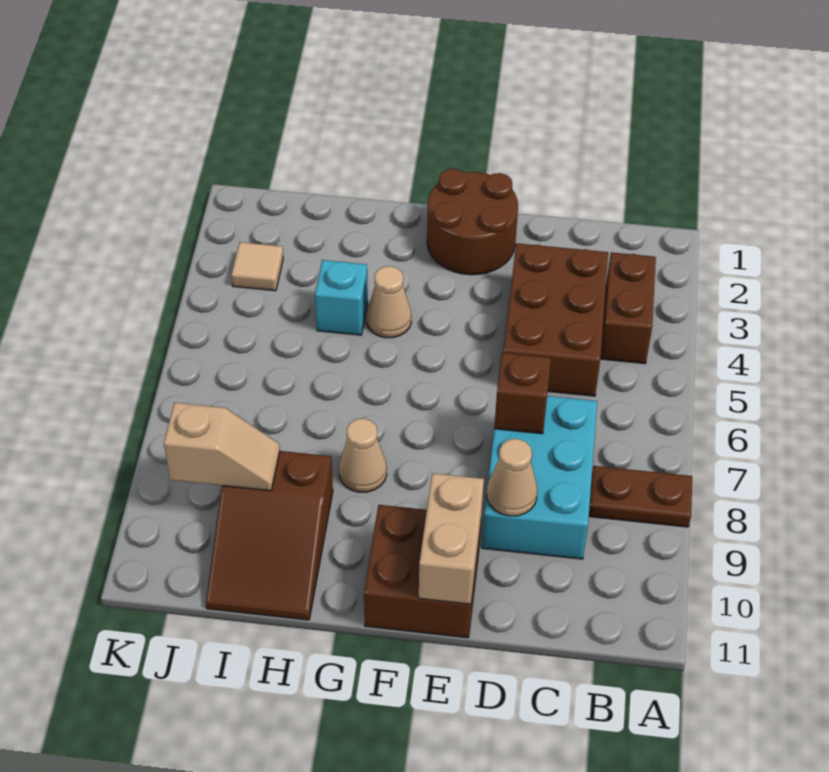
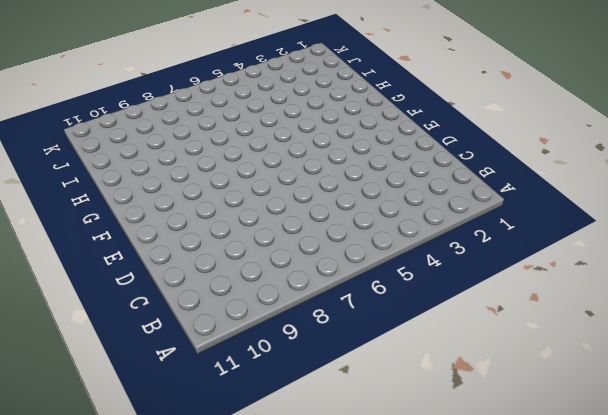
none -> brown 1x2 plate [589,466,692,527]
none -> brown 1x2 brick [600,252,656,364]
none -> brown 2x3 brick [503,243,608,396]

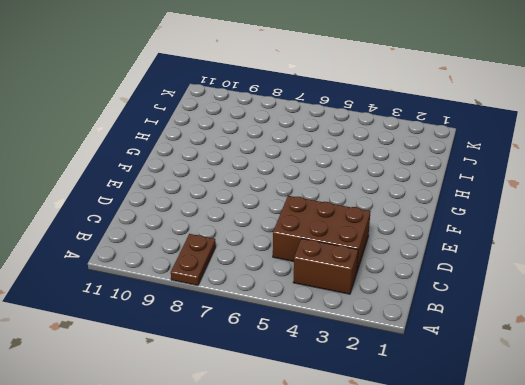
none -> cyan 2x3 brick [482,396,597,559]
none -> brown 2x2 round brick [427,169,518,275]
none -> brown 2x2 brick [364,505,481,638]

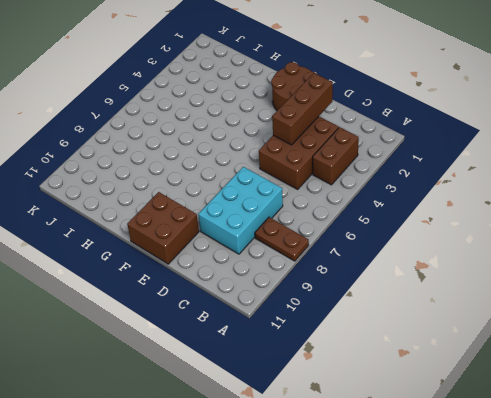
brown 1x3 brick [272,73,333,145] -> none
none -> tan 1x1 cone [367,266,411,338]
none -> tan 1x1 cone [339,418,387,492]
none -> cyan 1x1 brick [315,260,368,335]

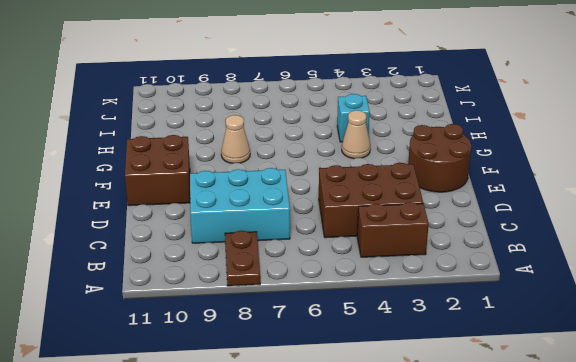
none -> brown 2x3 slope [206,451,333,620]
none -> tan 1x1 tile [231,242,283,291]
none -> brown 1x1 brick [494,353,551,434]

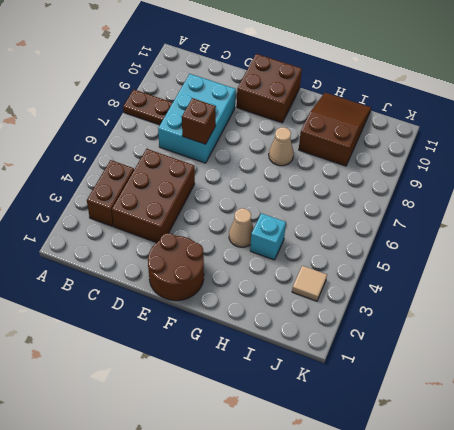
none -> tan 1x1 cone [487,439,537,516]
none -> tan 1x2 brick [419,473,484,604]
none -> tan 1x2 slope [164,403,280,491]

